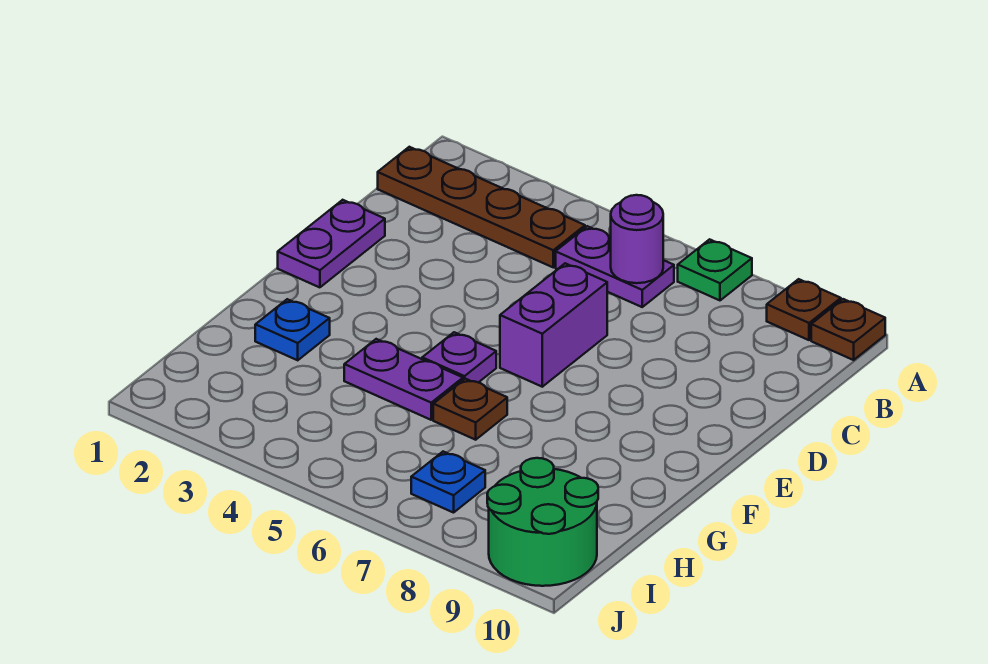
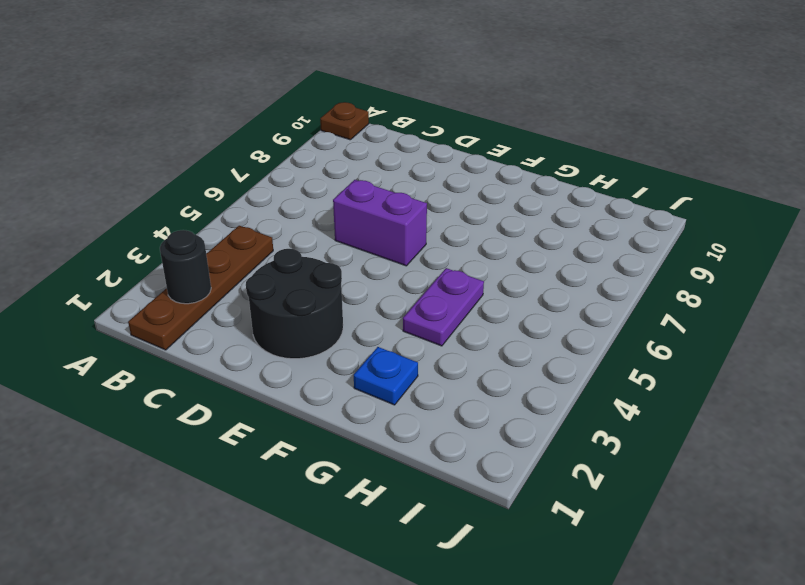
black 1x1 round brick [160,230,211,304] -> none
black 2x2 round brick [246,249,343,359] -> none
none -> green 1x1 plate [678,239,752,300]
none -> brown 1x1 plate [767,279,841,340]
none -> purple 1x2 plate [556,226,674,307]

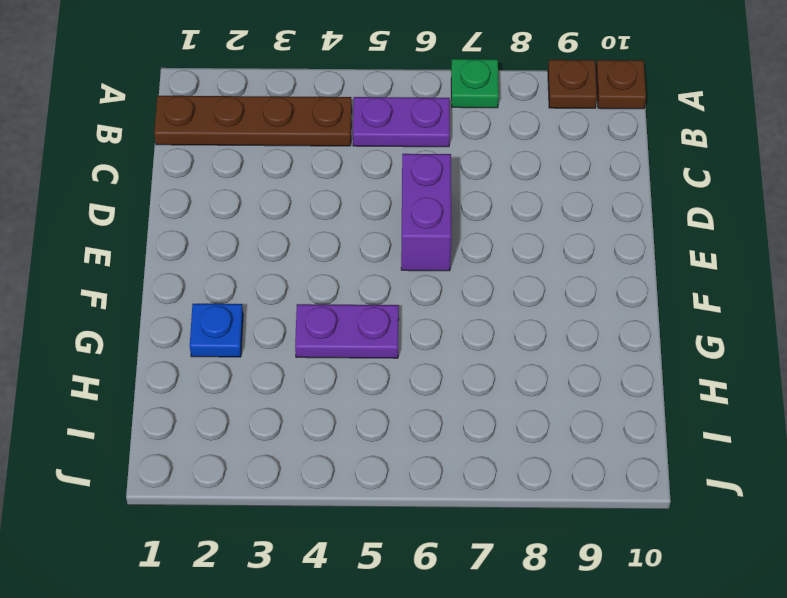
none -> purple 1x2 plate [278,200,385,287]
none -> purple 1x1 plate [422,332,496,383]
none -> brown 1x1 plate [433,379,507,440]

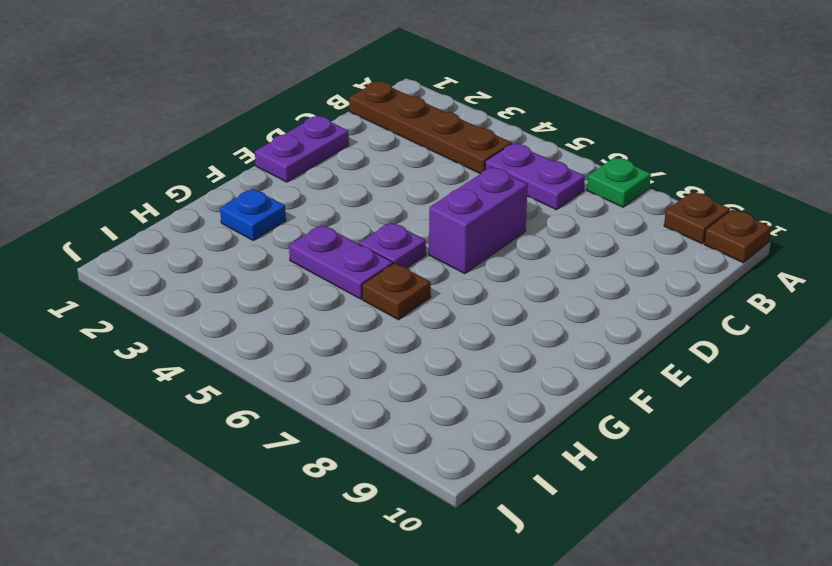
none -> blue 1x1 plate [411,452,485,513]
none -> green 2x2 round brick [487,458,598,586]
none -> purple 1x1 round brick [611,195,663,283]

